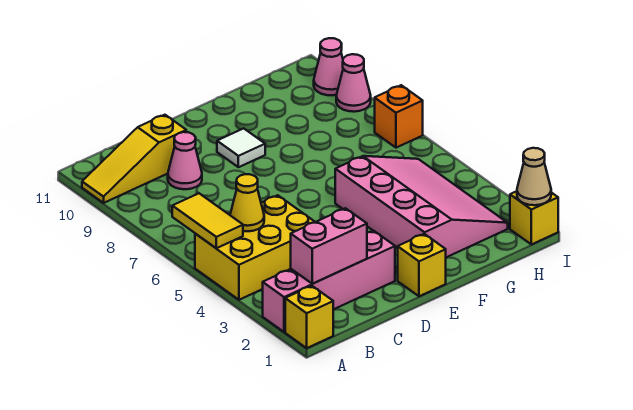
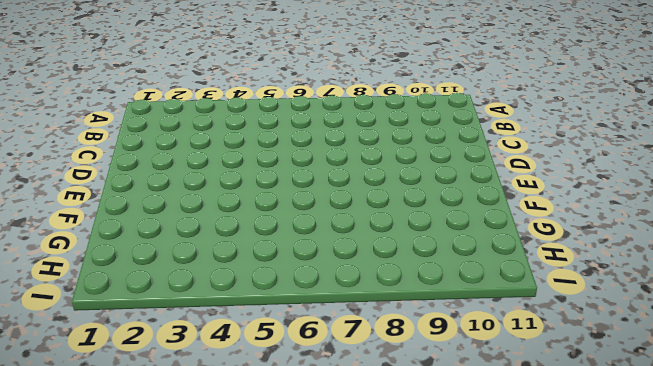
none -> yellow 1x1 brick [285,286,333,348]
none -> pink 1x4 brick [263,231,395,332]
none -> yellow 2x3 brick [195,195,315,300]

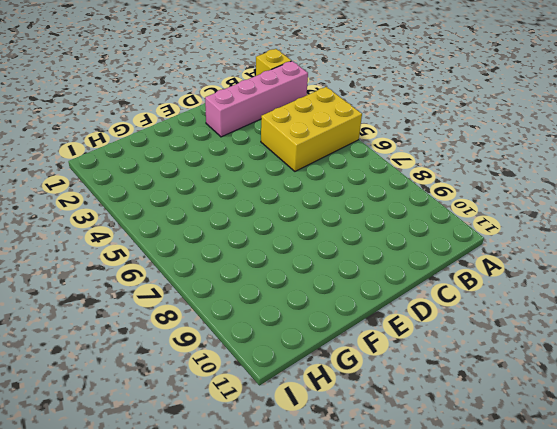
none -> yellow 1x3 slope [82,115,186,203]
none -> pink 1x1 cone [168,132,202,189]
none -> yellow 1x1 brick [398,234,446,296]

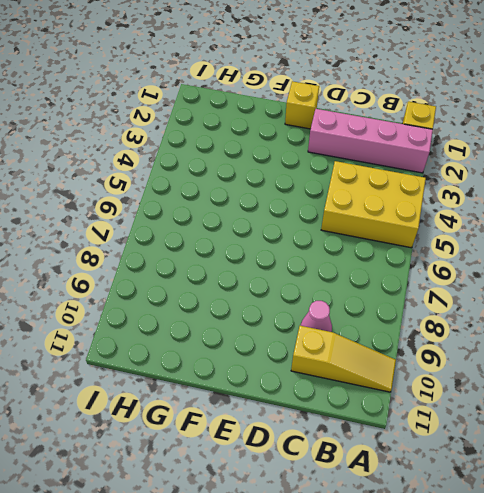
none -> white 1x1 tile [217,128,265,167]
none -> pink 3x4 slope [335,156,508,257]
none -> yellow 1x1 brick [510,191,558,244]

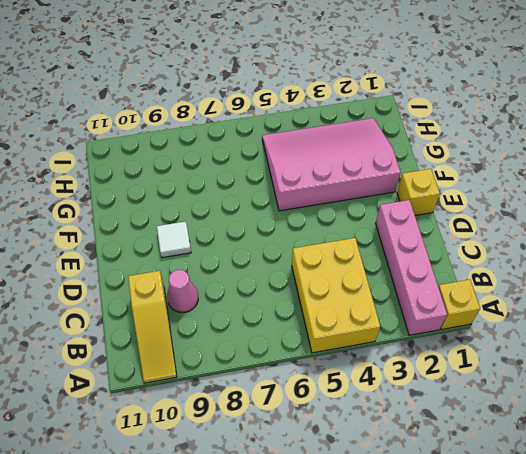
none -> yellow 1x1 brick [510,191,558,244]
none -> orange 1x1 brick [375,85,423,148]
none -> pink 1x1 cone [336,54,371,112]

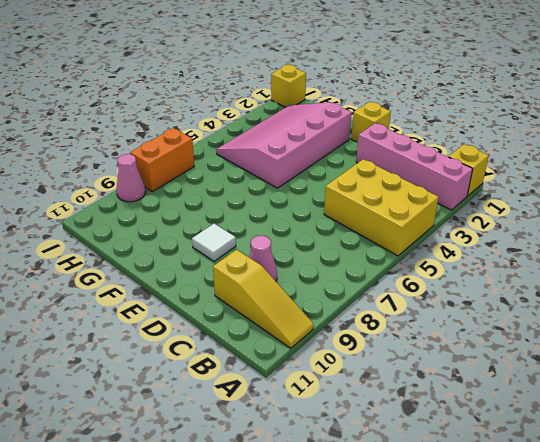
orange 1x2 brick [130,128,194,192] -> orange 1x1 brick [375,85,423,148]
none -> pink 1x1 cone [314,38,343,95]
none -> yellow 1x2 tile [172,193,243,248]
none -> pink 1x2 brick [291,208,367,284]

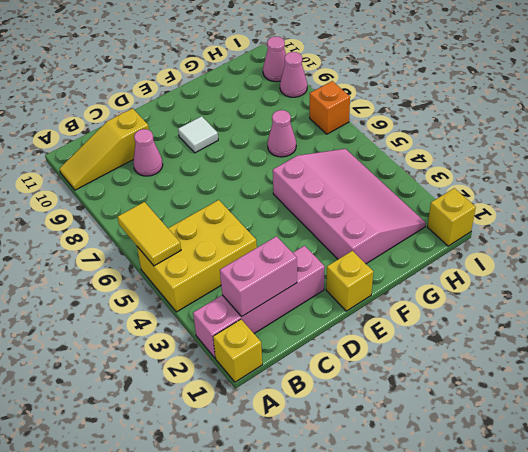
pink 1x1 cone [268,110,296,157] -> none
none -> yellow 1x1 cone [230,174,264,231]
none -> tan 1x1 cone [517,148,551,205]

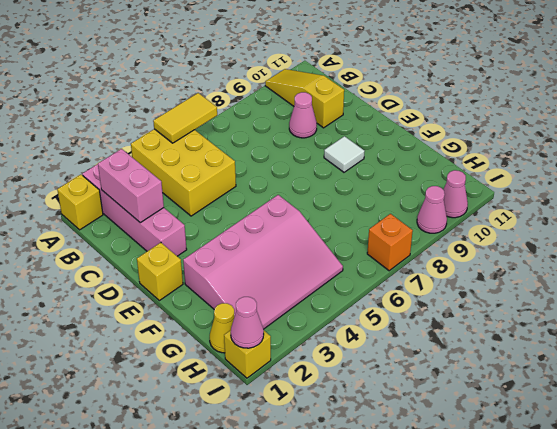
yellow 1x1 cone [210,303,234,353] -> yellow 1x1 cone moved to [230,174,264,231]
pink 1x1 cone [231,297,264,348] -> tan 1x1 cone [517,148,551,205]

